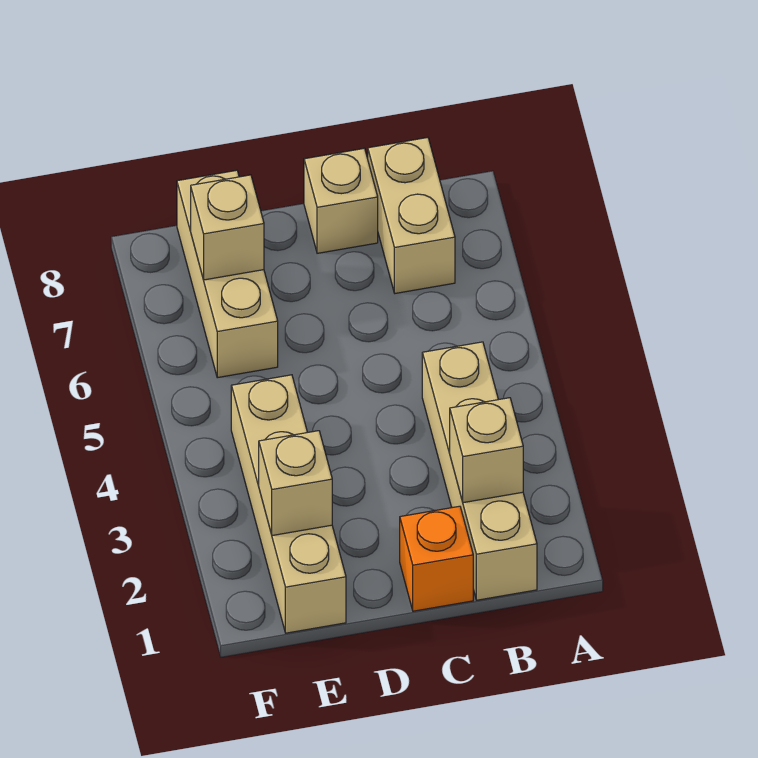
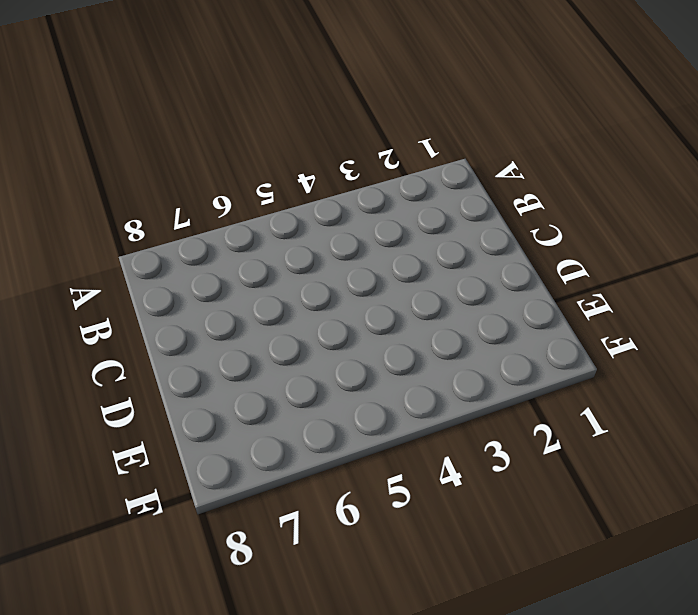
none -> tan 1x4 brick [422,342,537,600]
none -> tan 1x2 brick [368,138,455,293]

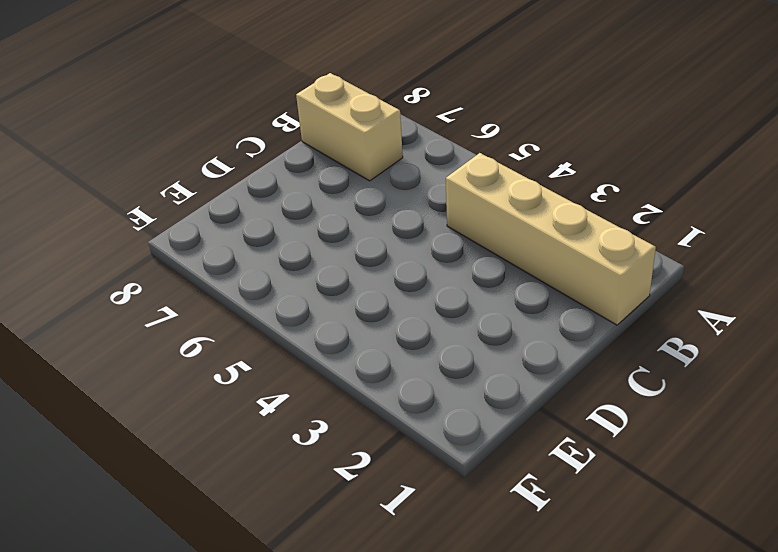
none -> orange 1x1 brick [400,506,473,611]
none -> tan 1x1 brick [304,148,378,253]

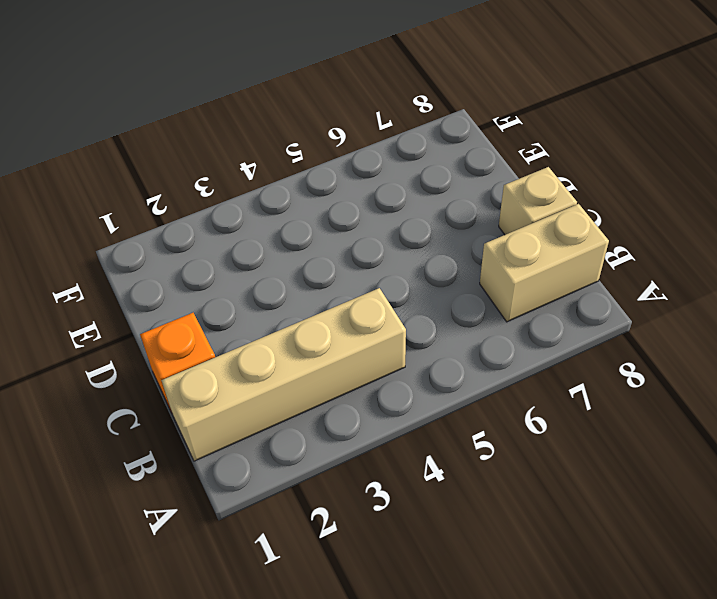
none -> tan 1x4 brick [231,375,346,633]
none -> tan 1x3 brick [177,170,278,378]

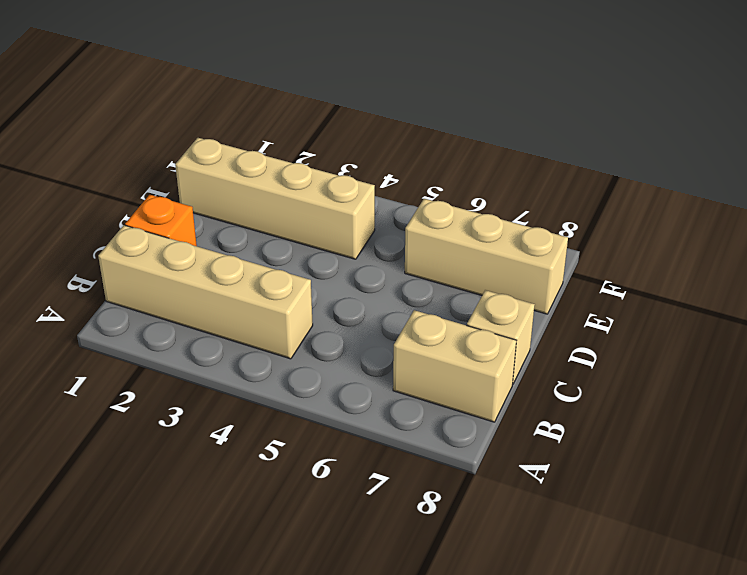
none -> tan 1x1 brick [450,398,523,503]
none -> tan 1x1 brick [259,431,332,536]

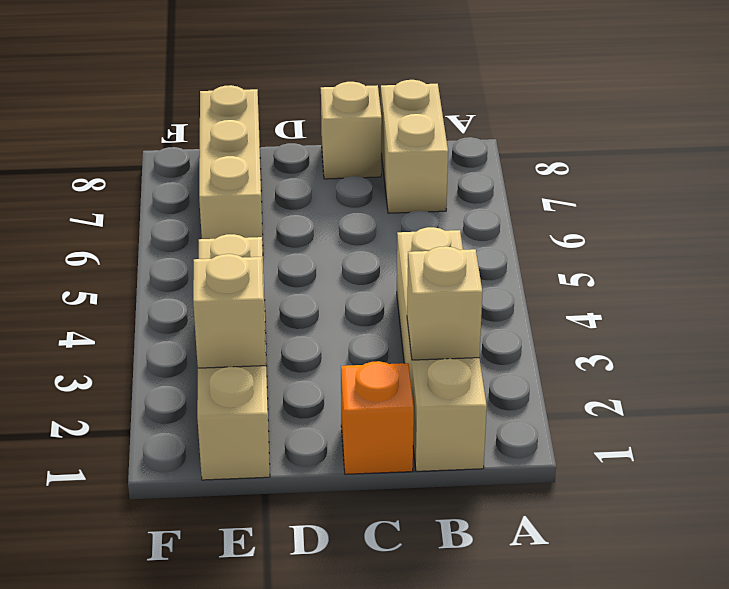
none -> tan 1x1 brick [191,175,264,280]

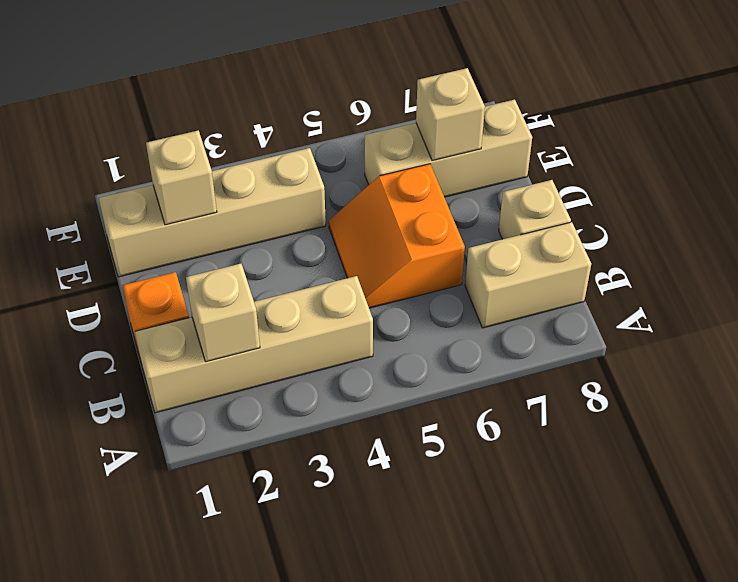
orange 2x2 slope [329,164,465,308] -> none

